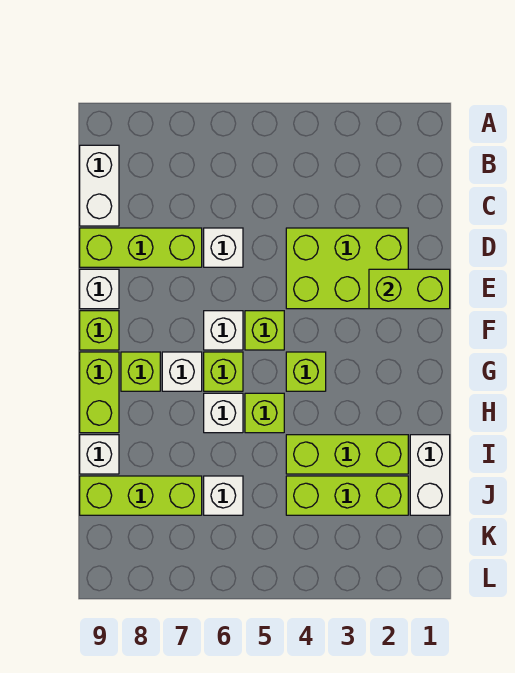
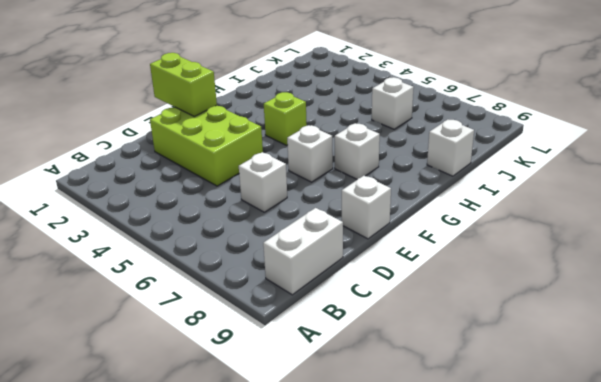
none -> lime 1x3 brick [80,228,202,267]
none -> lime 1x1 brick [245,311,284,350]
none -> lime 1x1 brick [80,311,119,350]

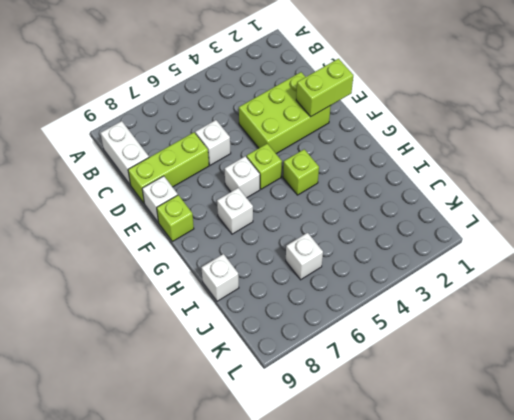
none -> lime 1x1 brick [204,352,243,391]
none -> lime 1x1 brick [121,352,160,391]
none -> lime 1x2 brick [80,352,119,433]

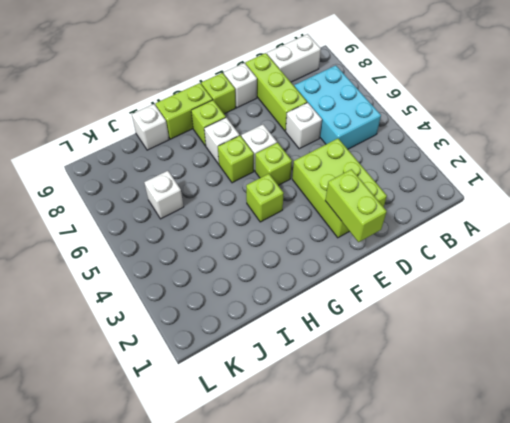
cyan 2x3 brick [294,65,381,149] -> none
none -> lime 1x1 brick [245,393,284,433]
none -> white 1x1 brick [204,393,243,433]
none -> white 1x2 brick [410,435,450,515]

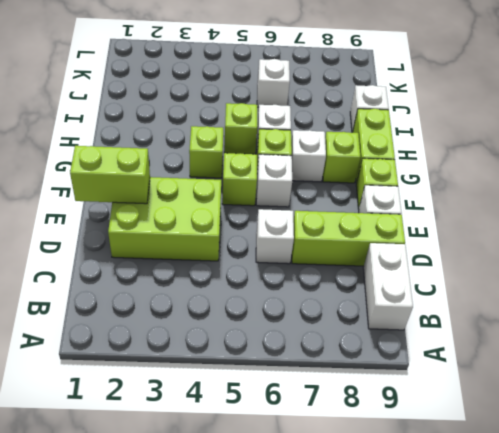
none -> white 1x2 brick [410,435,450,515]
none -> lime 1x3 brick [286,435,408,474]
none -> lime 1x3 brick [286,476,408,515]

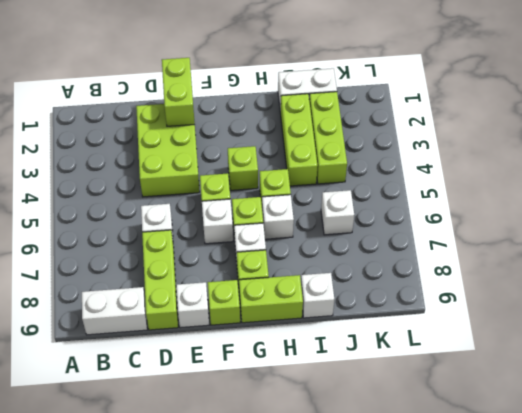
none -> lime 1x3 brick [80,476,202,515]

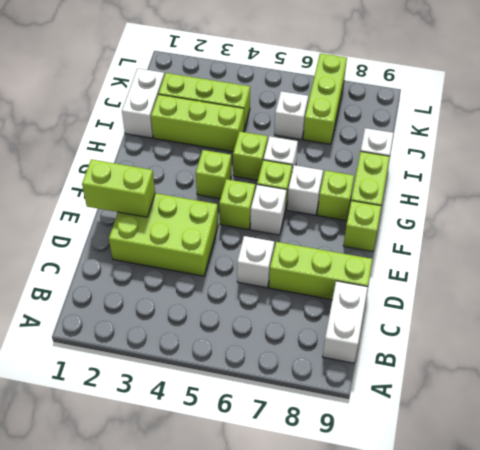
lime 1x3 brick [303,53,347,144] -> lime 1x3 brick turned to [80,476,202,515]
none -> white 1x1 brick [80,269,119,309]

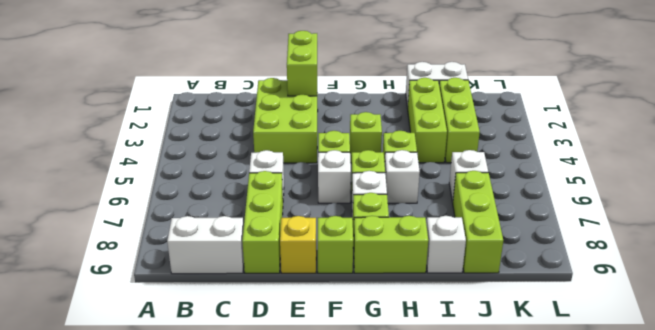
yellow 1x1 brick [280,216,316,273] -> white 1x1 brick [80,269,119,309]

